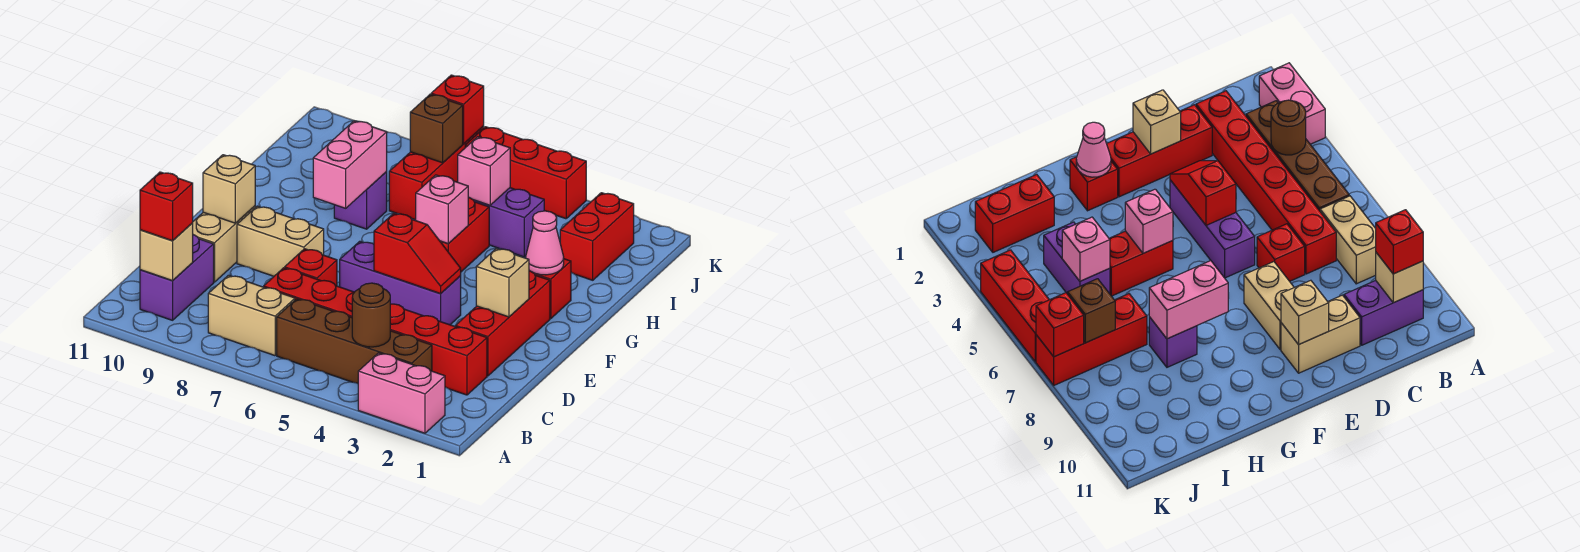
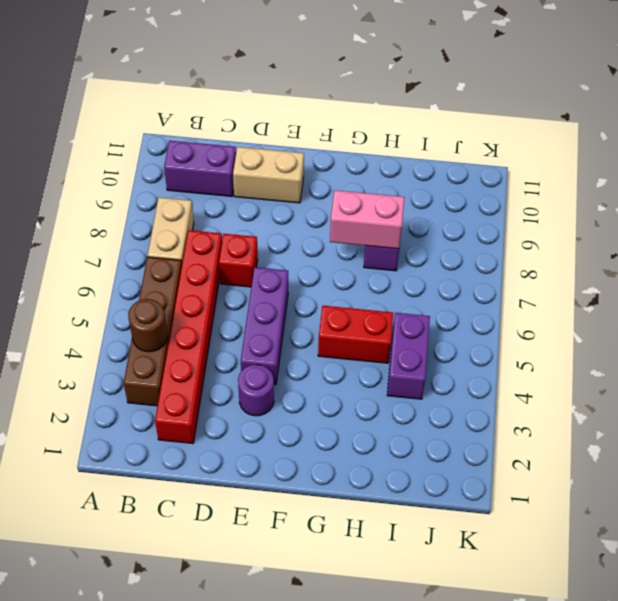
purple 1x1 round brick [238,365,274,416] -> none
none -> pink 1x2 brick [358,353,445,433]
none -> red 1x3 brick [455,271,550,376]
none -> tan 1x2 brick [237,206,324,276]

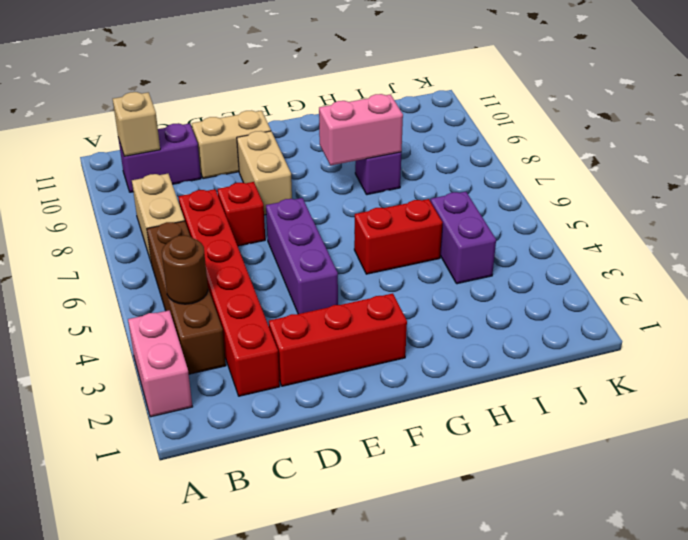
none -> red 1x1 brick [534,259,571,319]
none -> red 1x2 brick [560,193,634,280]
none -> red 1x3 brick [389,126,484,220]

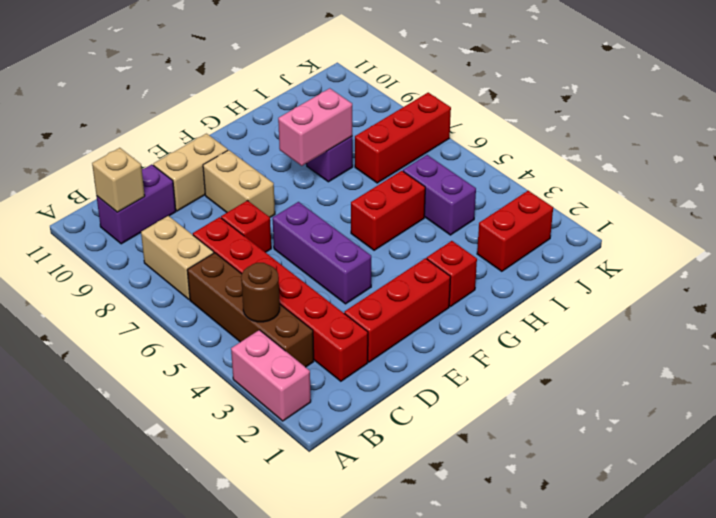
none -> red 1x3 brick [465,127,586,219]
none -> tan 1x1 brick [476,248,529,317]
none -> red 1x2 slope [374,213,461,294]

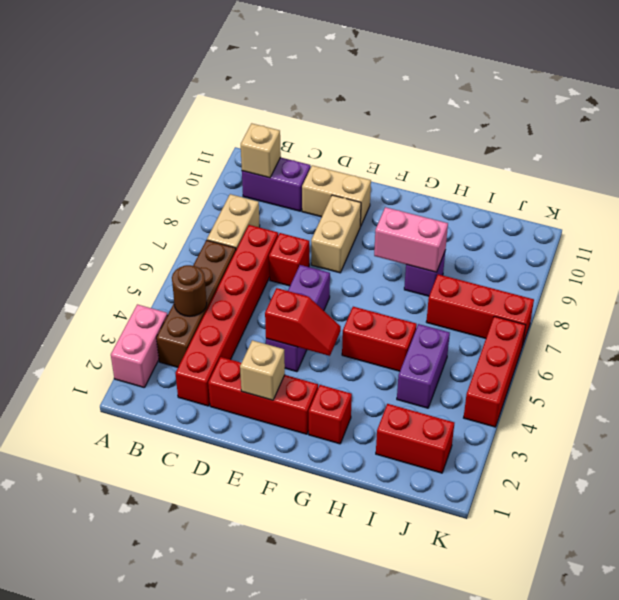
red 1x2 slope [265,288,341,356] -> red 1x2 slope turned to [374,213,461,294]
none -> tan 1x1 brick [203,155,255,223]
none -> pink 1x1 cone [526,211,564,275]
none -> pink 1x1 brick [416,175,468,244]

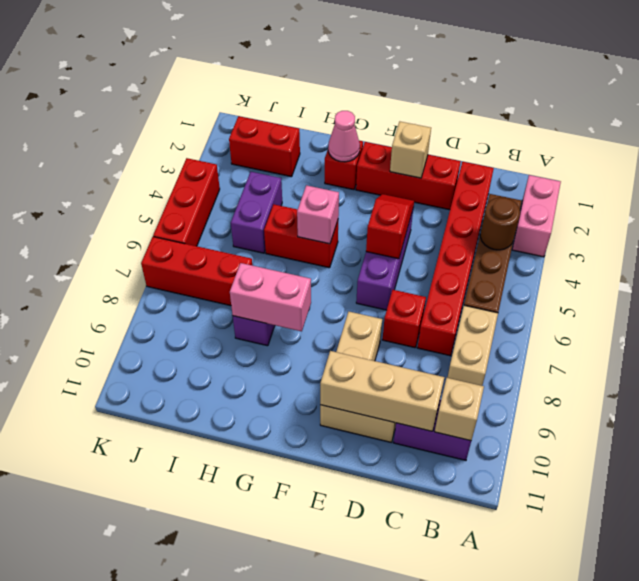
tan 1x3 brick [320,351,444,431] -> tan 1x1 brick [203,155,255,223]
none -> pink 1x1 brick [458,137,510,205]
none -> brown 1x1 brick [410,94,463,163]
none -> red 1x1 brick [431,75,484,144]

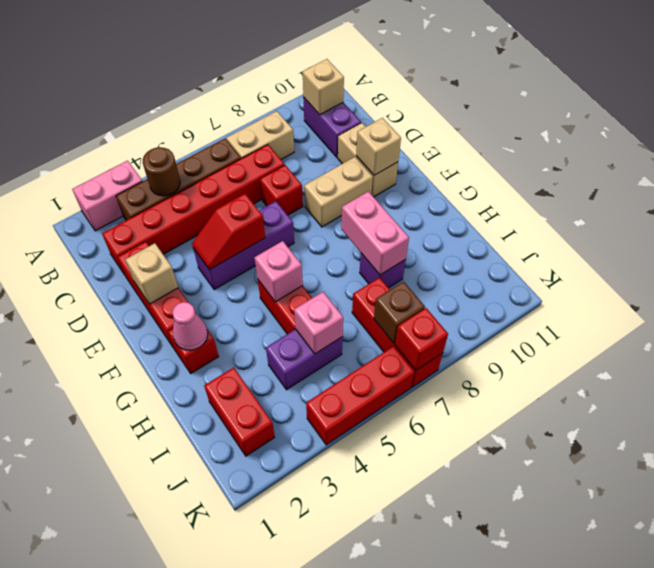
none -> red 1x1 brick [140,172,193,241]

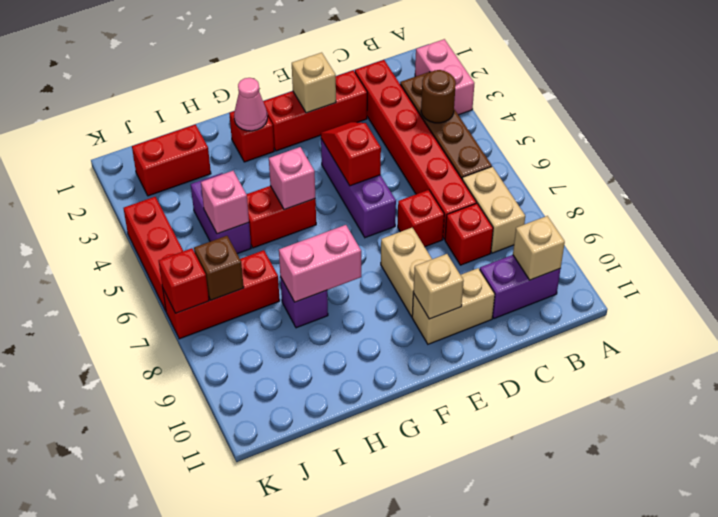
red 1x1 brick [445,203,493,265] -> red 1x1 brick moved to [140,172,193,241]

